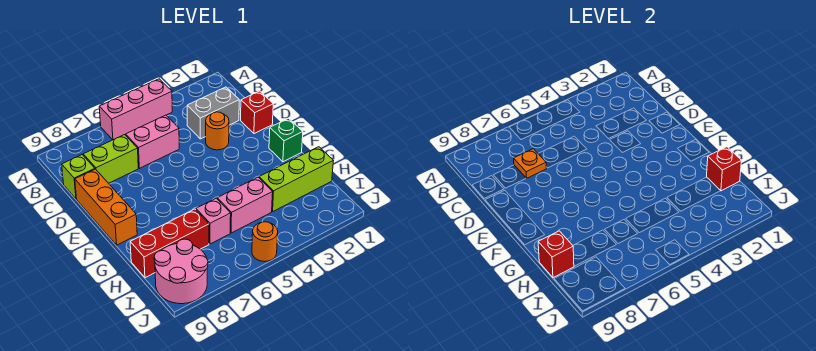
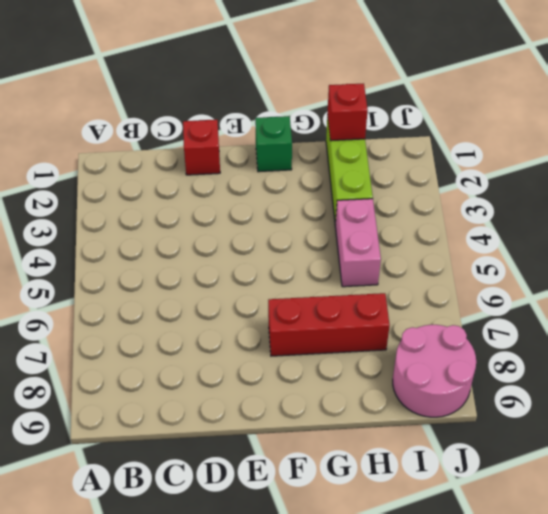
red 1x3 brick [268,293,390,356] -> red 1x3 brick turned to [130,209,209,278]
none -> pink 1x3 brick [99,79,172,140]
none -> grey 1x2 brick [187,87,239,139]
none -> pink 1x2 brick [126,115,179,168]

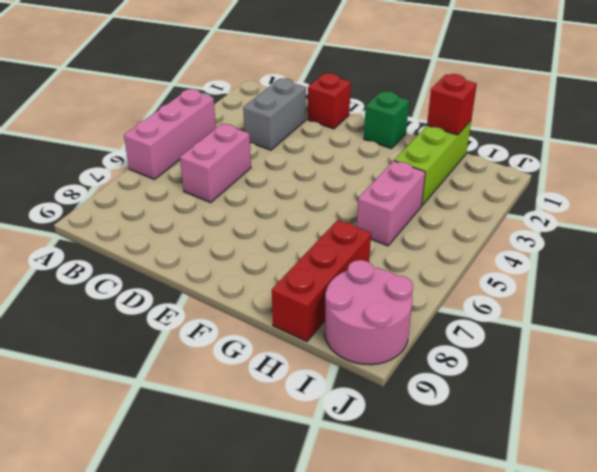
none -> lime 1x2 brick [83,135,138,183]
none -> lime 1x1 brick [62,155,95,199]
none -> orange 1x1 round brick [206,112,229,150]

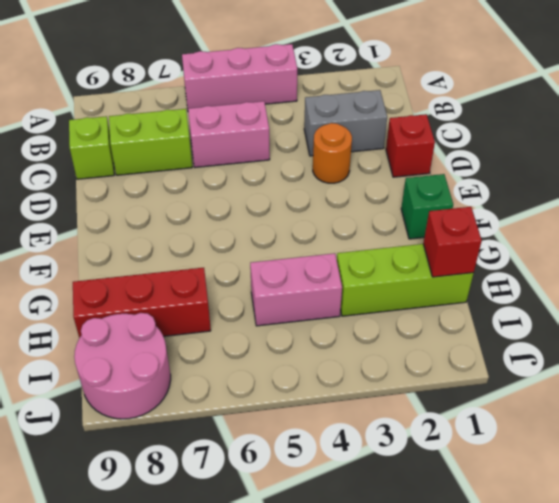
none -> orange 1x3 brick [75,169,137,245]
none -> pink 1x1 brick [196,198,231,244]
none -> orange 1x1 round brick [252,222,278,262]

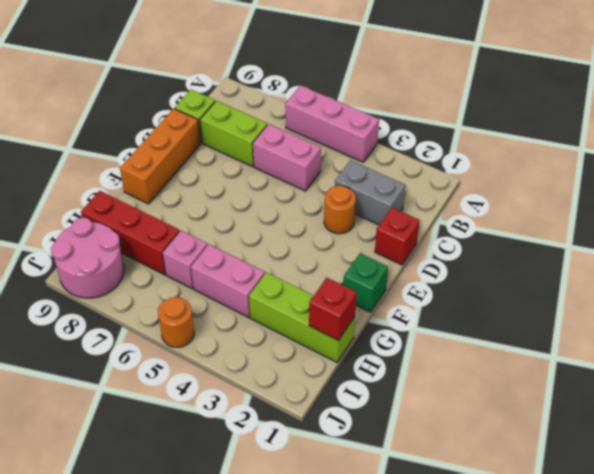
none -> orange 1x1 plate [514,149,546,178]
none -> red 1x1 brick [538,231,574,278]

